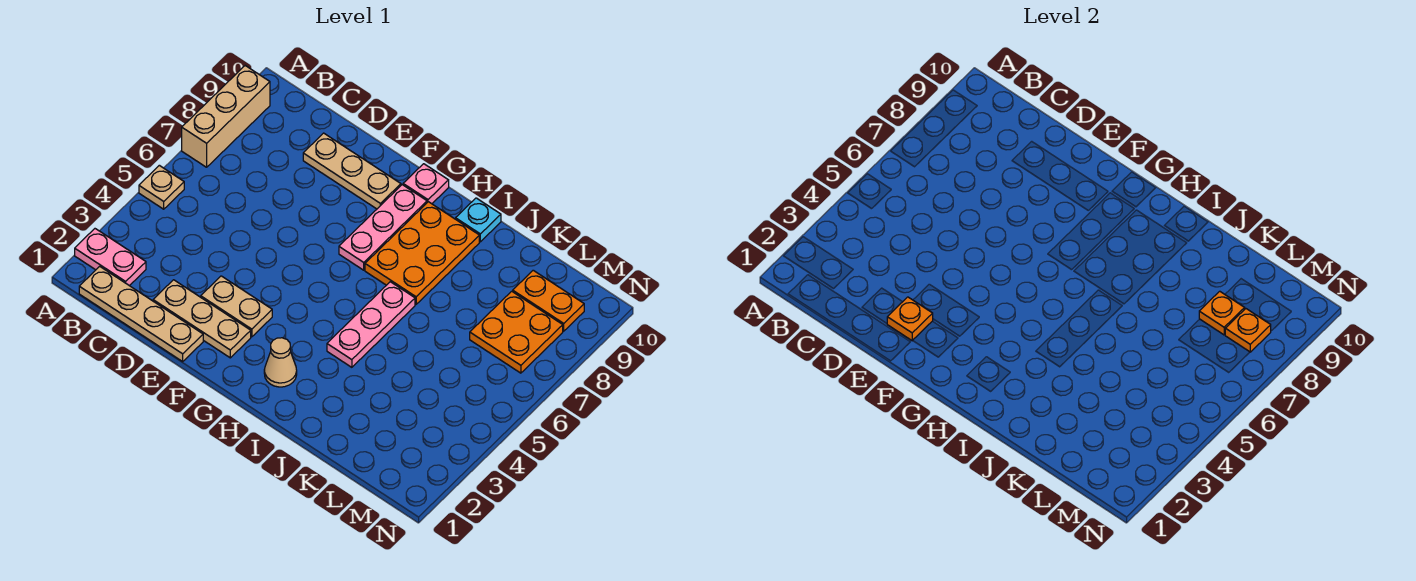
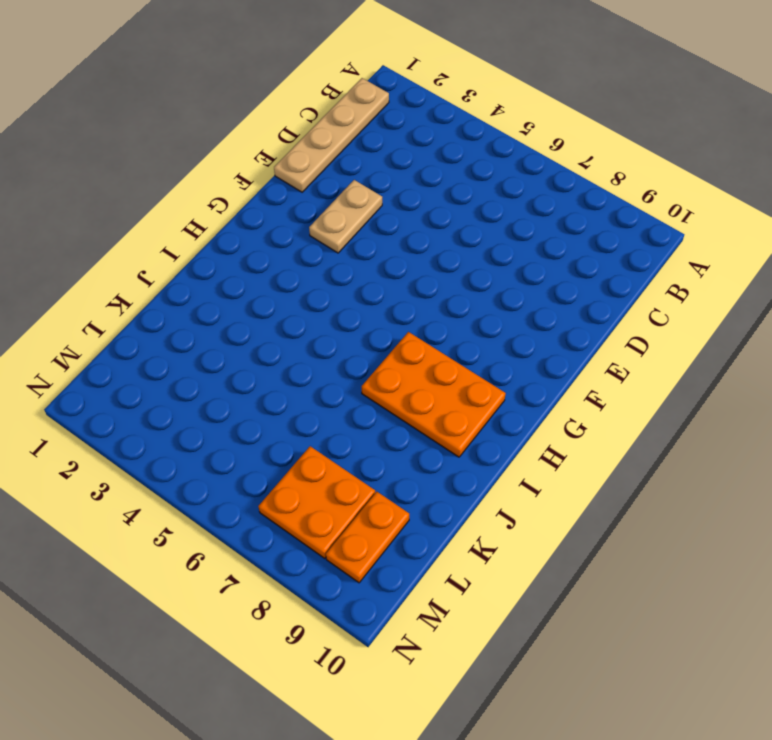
none -> pink 1x2 plate [75,229,146,286]
none -> tan 1x1 plate [139,165,184,209]
none -> tan 1x3 brick [182,66,270,167]

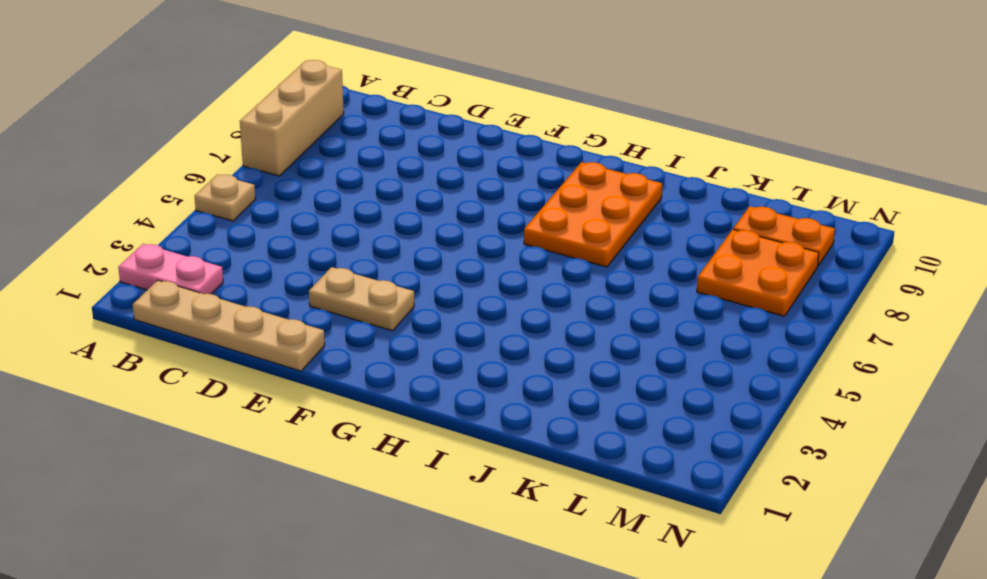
none -> tan 1x3 plate [153,280,251,358]
none -> tan 1x3 plate [303,133,401,209]
none -> pink 1x3 plate [339,185,427,270]

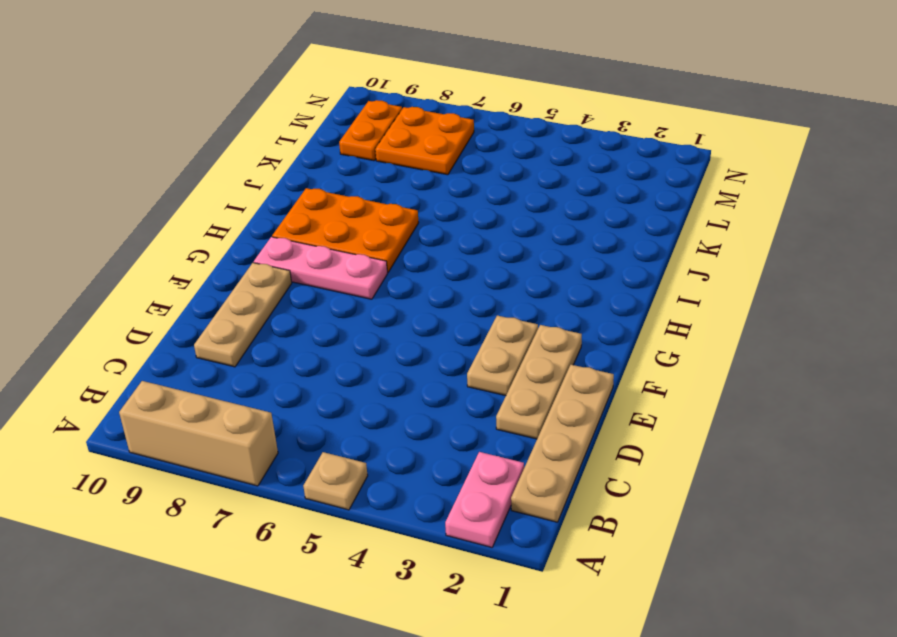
none -> pink 1x1 plate [403,164,449,204]
none -> tan 1x1 cone [264,338,297,387]
none -> pink 1x3 plate [327,282,415,367]

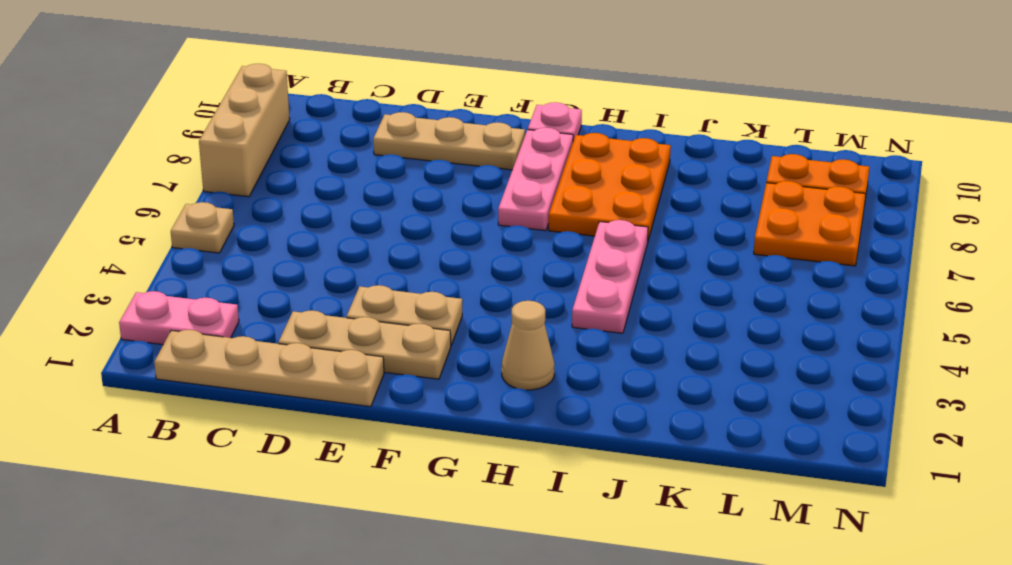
none -> cyan 1x1 plate [456,198,501,242]
none -> orange 1x1 plate [887,297,933,341]
none -> orange 1x1 plate [1199,291,1245,335]

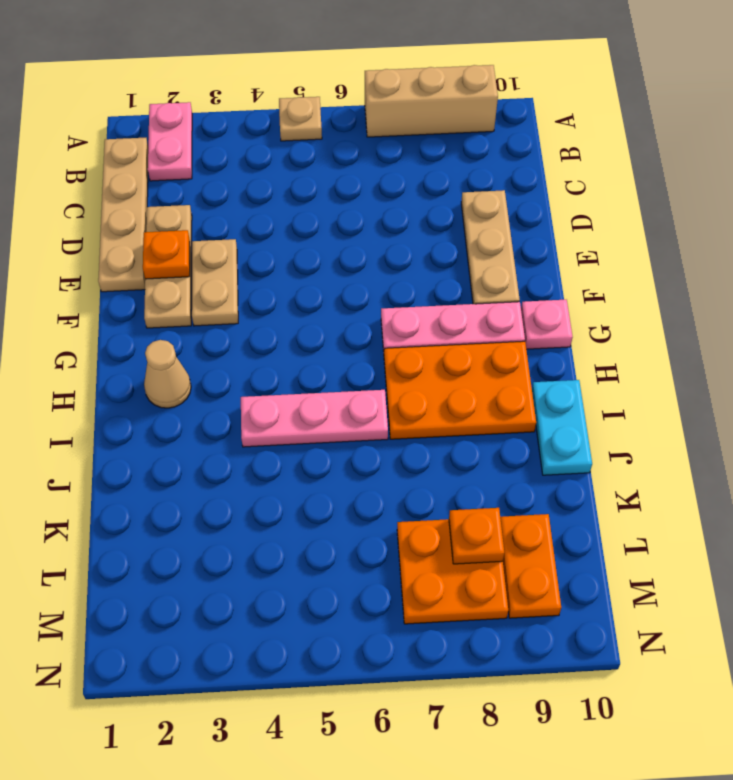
cyan 1x2 plate [532,380,592,475] -> cyan 1x1 plate [456,198,501,242]
none -> orange 1x1 plate [1225,309,1271,352]

